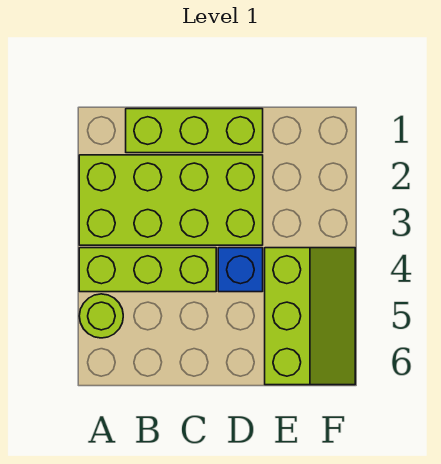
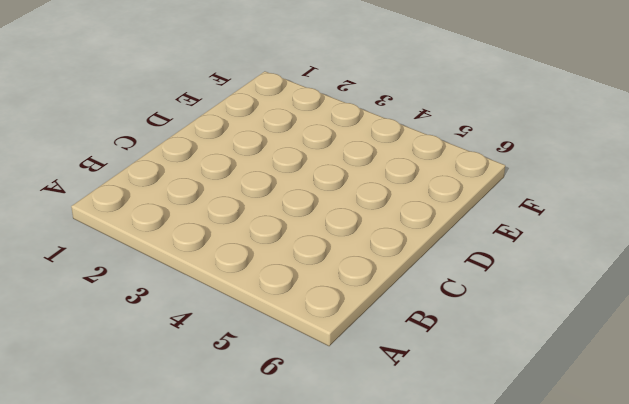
none -> lime 2x4 brick [79,155,263,245]
none -> lime 1x3 brick [79,248,216,292]

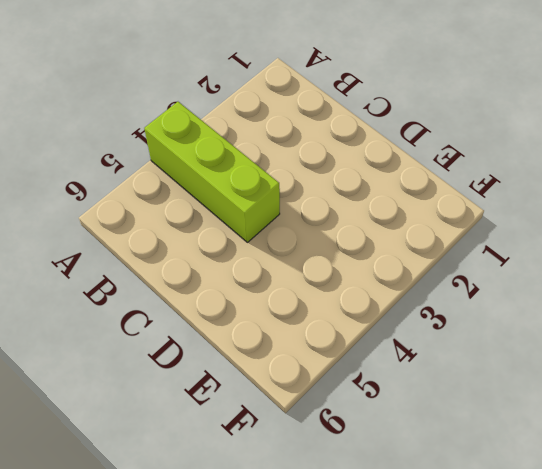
none -> lime 2x4 brick [79,155,263,245]
none -> lime 1x1 round brick [79,294,123,338]

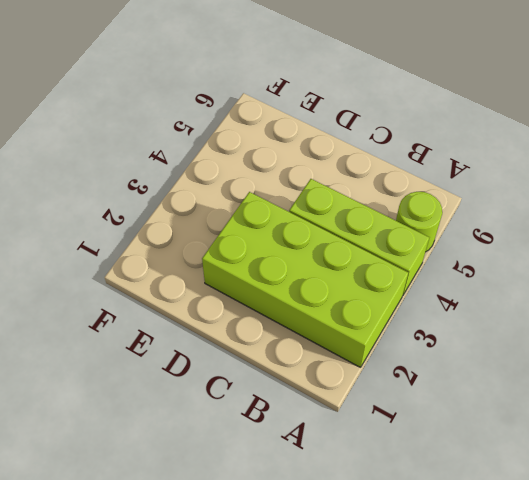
none -> lime 1x3 brick [126,109,263,153]
none -> blue 1x1 brick [218,248,263,292]

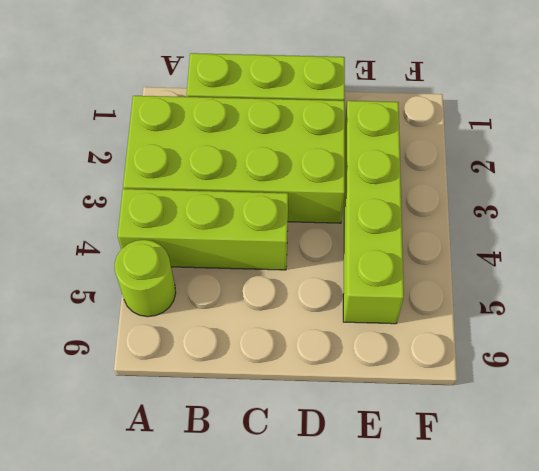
lime 1x4 brick [343,101,404,324] -> lime 2x3 slope [265,248,355,385]
none -> blue 1x1 brick [218,248,263,292]

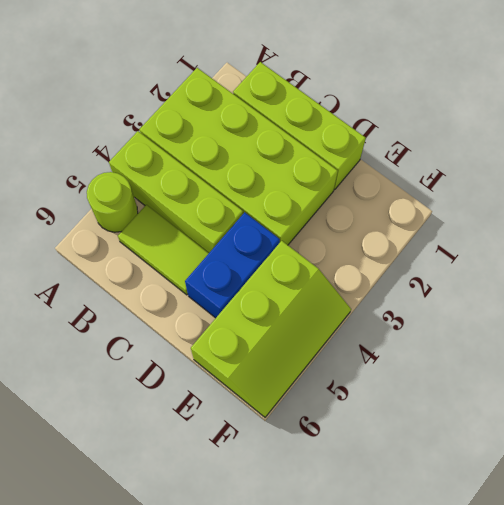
lime 1x2 tile [118,205,209,295] -> none
blue 1x2 brick [185,212,280,318] -> blue 1x1 brick [218,248,263,292]

